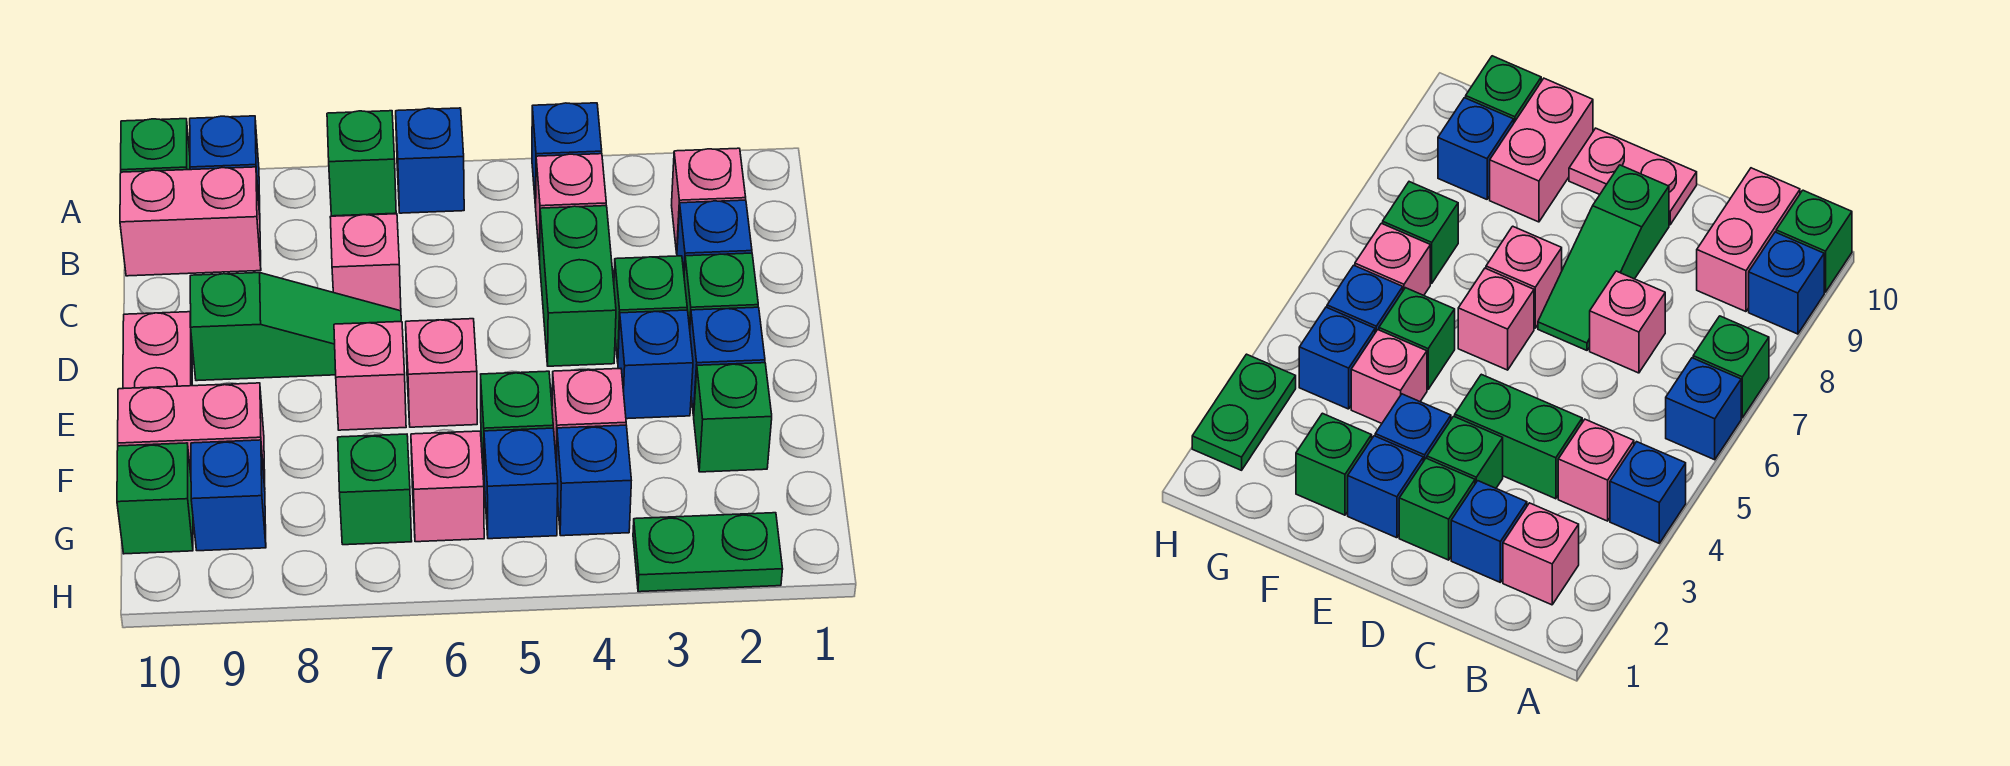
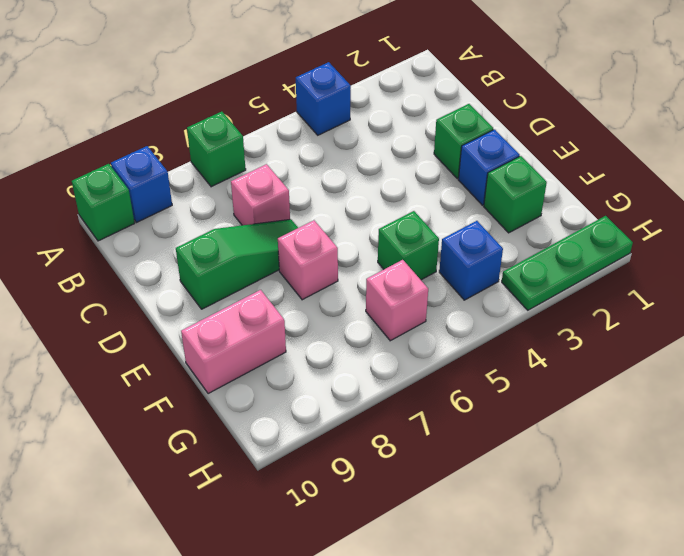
green 1x3 plate [502,216,633,310] -> green 1x2 plate [633,513,783,592]
none -> blue 1x1 brick [396,108,464,213]
none -> pink 1x1 brick [672,148,746,253]
none -> pink 1x1 brick [536,154,606,259]
none -> pink 1x2 brick [120,167,261,276]

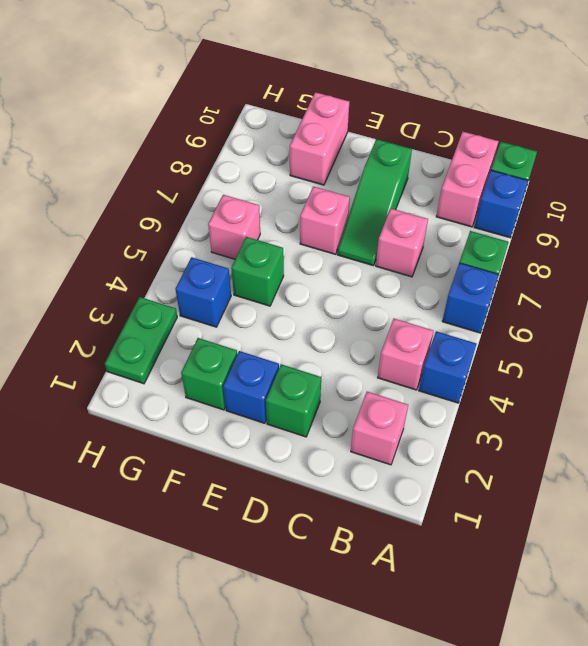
none -> blue 1x1 brick [677,200,752,271]
none -> green 1x2 brick [540,206,616,366]
none -> green 1x1 brick [614,256,687,362]
none -> pink 1x2 plate [123,312,192,389]

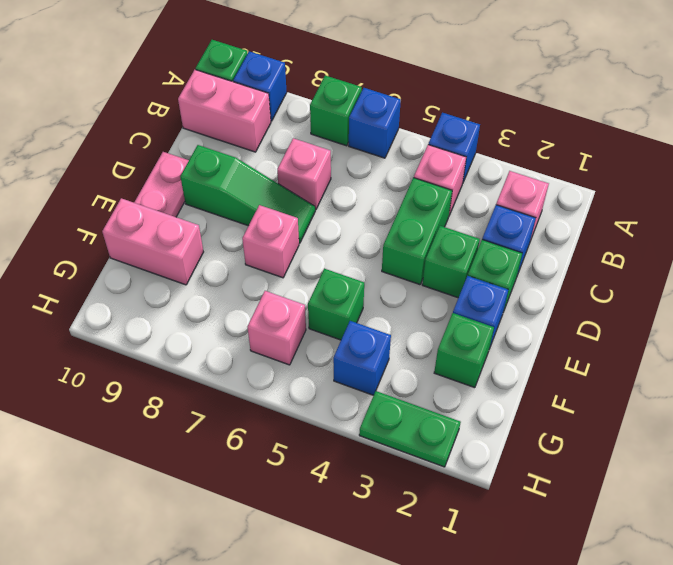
none -> blue 1x1 brick [618,310,693,419]
none -> pink 1x1 brick [406,319,477,427]
none -> pink 1x1 brick [552,368,626,460]
none -> blue 1x1 brick [484,428,558,539]

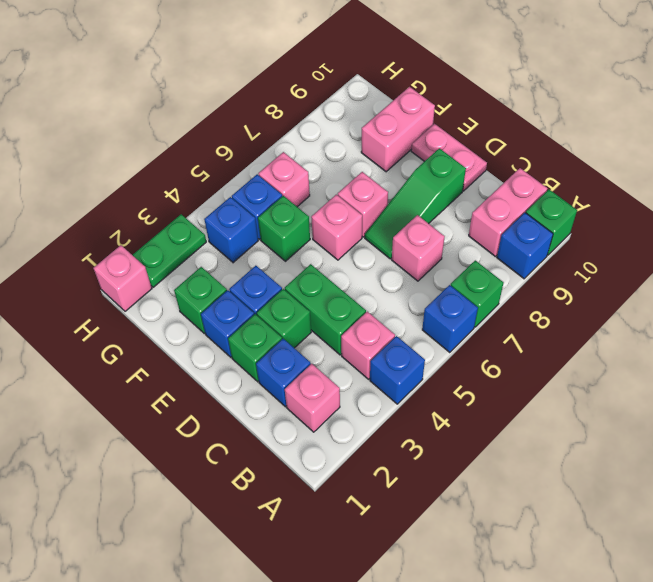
pink 1x1 brick [94,245,152,311] -> pink 1x1 brick moved to [552,368,626,460]
none -> green 1x1 brick [338,434,412,545]
none -> blue 1x1 brick [191,440,266,551]
none -> green 1x1 brick [117,443,193,554]

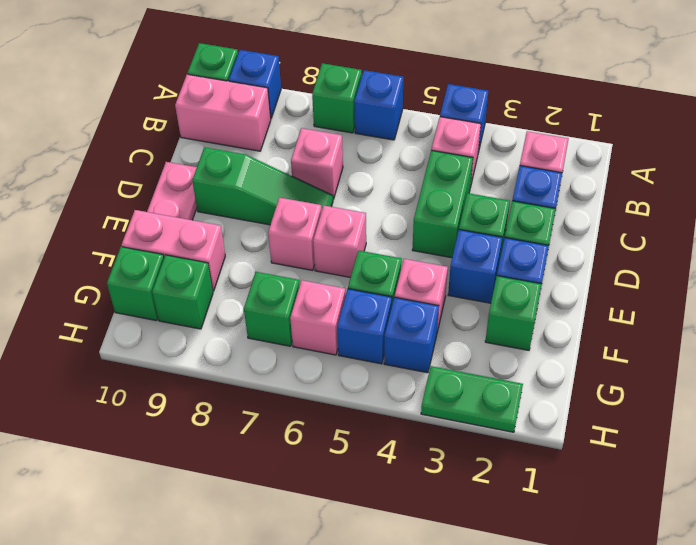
green 1x1 brick [152,255,213,329] -> blue 1x1 brick [191,440,266,551]

